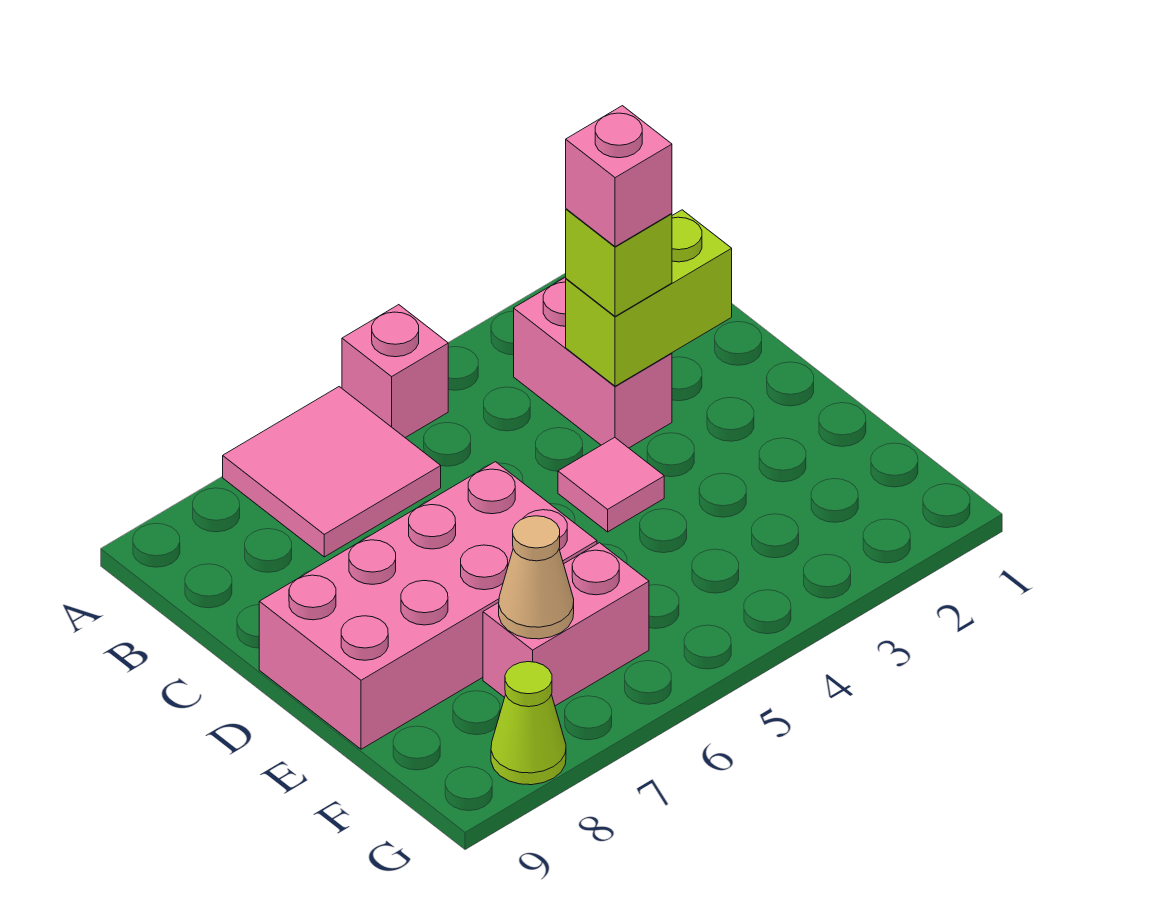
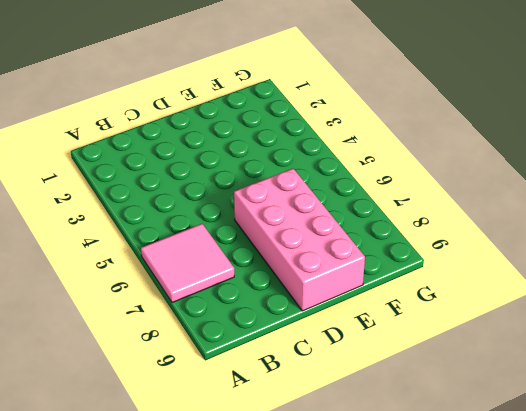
none -> pink 1x1 brick [342,305,448,438]
none -> pink 1x2 brick [514,277,672,448]

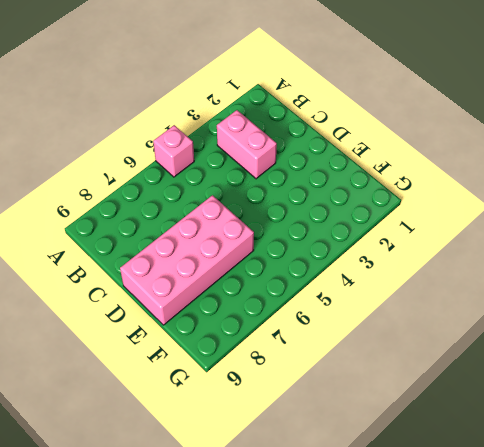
none -> pink 2x2 tile [223,387,441,557]
none -> pink 1x1 tile [558,437,664,532]

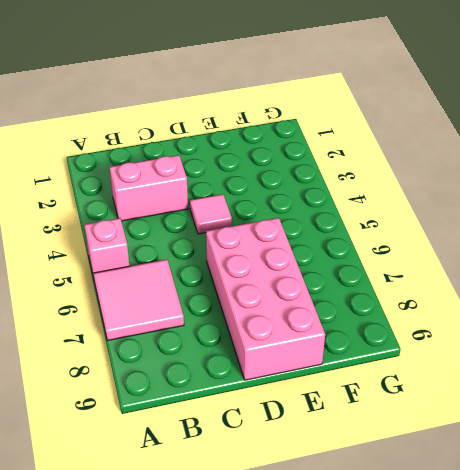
none -> pink 1x2 brick [483,543,649,706]
none -> lime 1x1 cone [491,662,566,785]

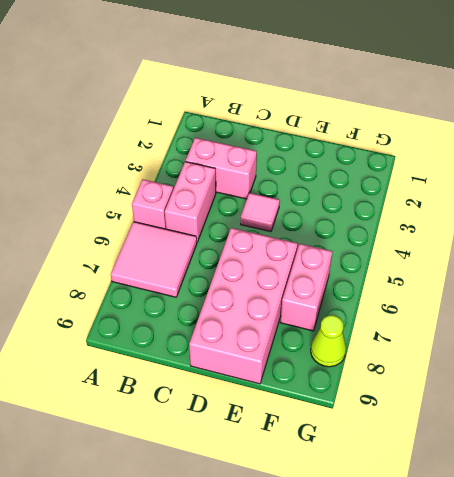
pink 1x2 brick [165,162,216,242] -> none
none -> lime 1x2 brick [566,210,732,386]
none -> tan 1x1 cone [499,516,574,639]

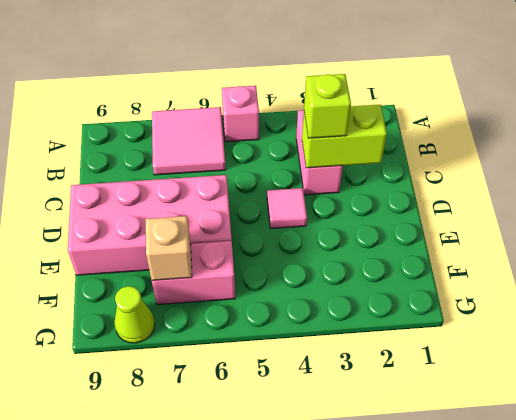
tan 1x1 brick [146,216,192,280] -> tan 1x1 cone [499,516,574,639]
none -> pink 1x1 brick [566,106,672,247]

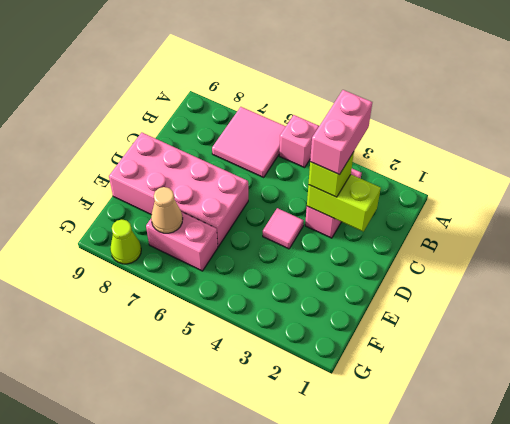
pink 1x2 brick [310,90,372,175] -> pink 1x1 brick [566,106,672,247]

